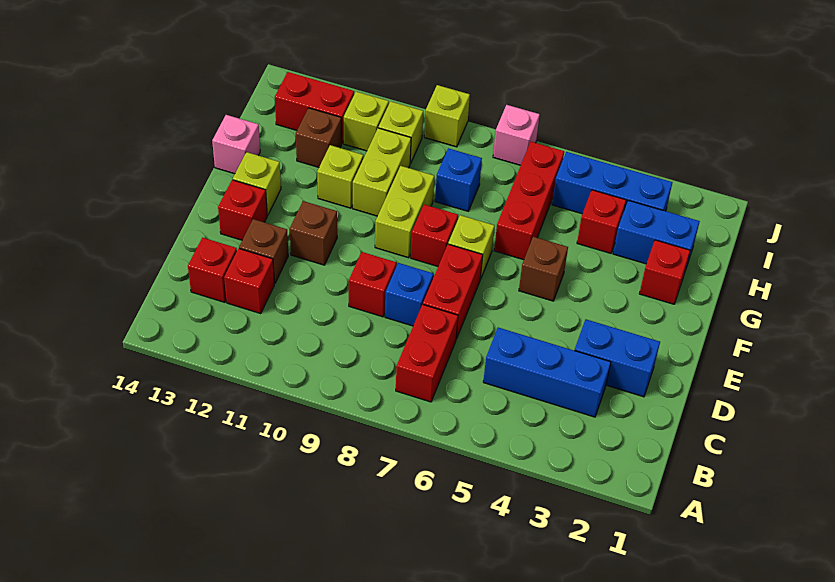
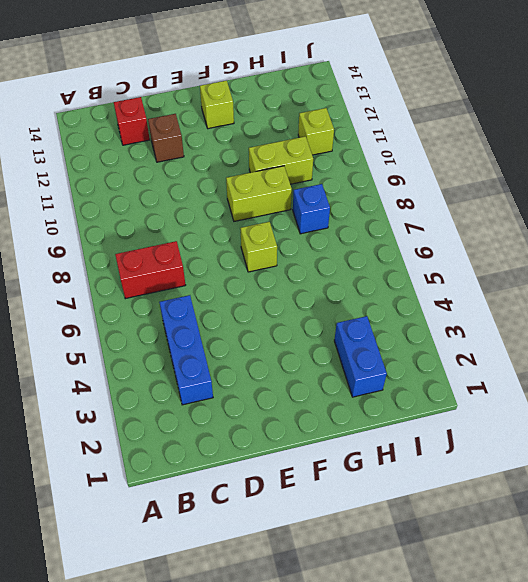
none -> red 1x1 brick [224,249,274,314]
none -> blue 1x2 brick [574,319,660,397]
none -> red 1x2 brick [423,244,483,339]
none -> blue 1x1 brick [385,263,433,326]

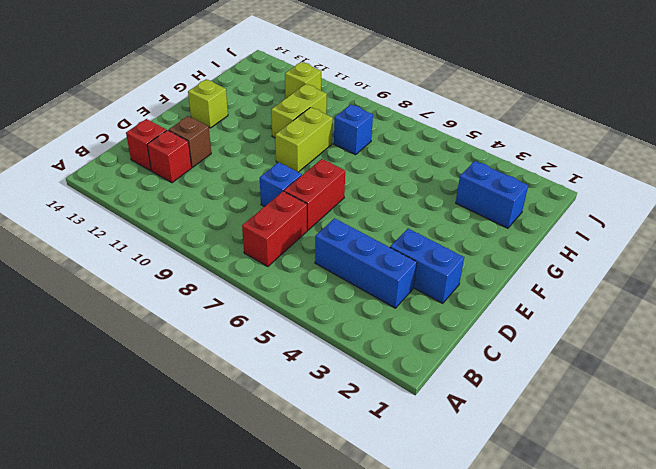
none -> red 1x1 brick [349,252,396,317]
none -> brown 1x1 brick [290,201,337,265]
none -> red 1x1 brick [218,180,267,240]
none -> brown 1x1 brick [519,237,568,301]

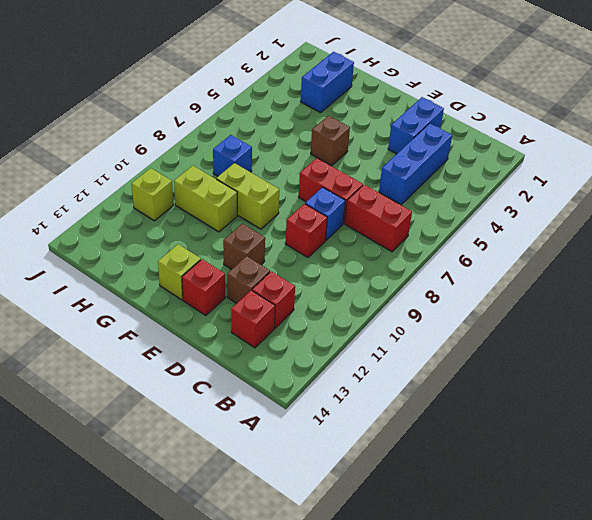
none -> lime 1x1 brick [448,215,495,279]
none -> red 1x1 brick [411,205,458,266]
none -> red 1x1 brick [639,240,690,304]
none -> red 1x3 brick [494,142,564,260]

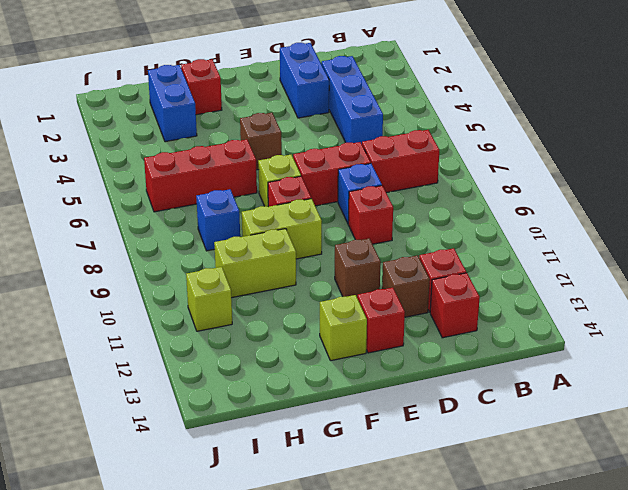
none -> lime 1x1 brick [317,145,363,208]
none -> pink 1x1 brick [212,115,260,174]
none -> red 1x1 brick [577,190,626,253]
none -> brown 1x1 brick [296,108,342,167]

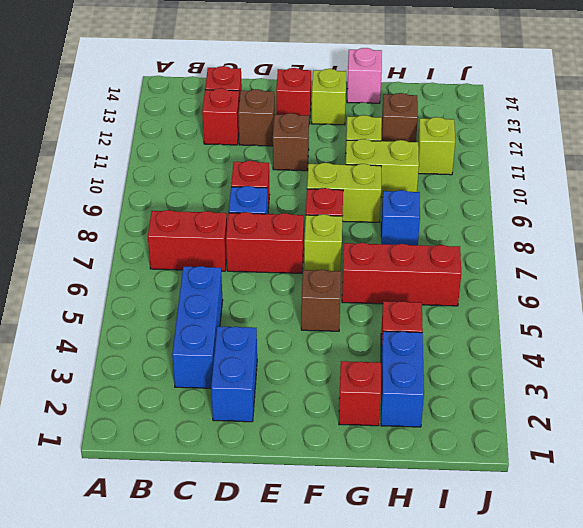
none -> blue 1x3 brick [552,152,673,214]
none -> lime 1x1 brick [378,101,423,164]
none -> red 1x2 brick [275,72,355,143]
none -> pink 1x1 brick [493,105,540,165]

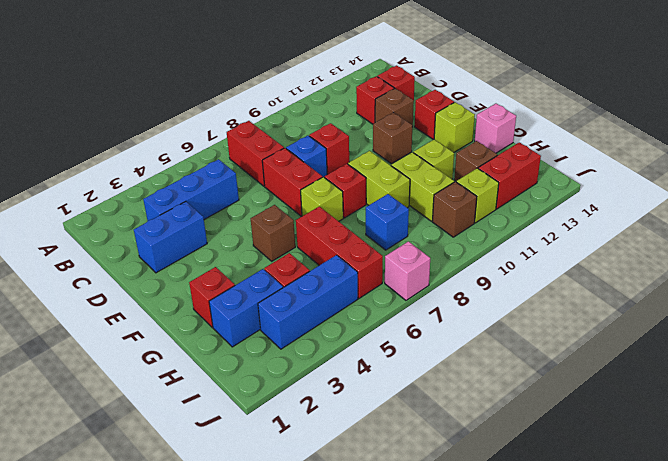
brown 1x1 brick [432,182,477,237] -> lime 1x1 brick [378,101,423,164]
none -> lime 1x1 brick [424,85,470,147]

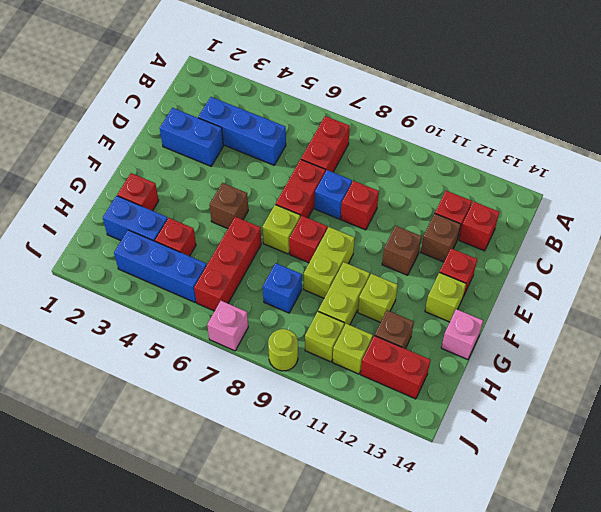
lime 1x1 round brick [268,329,298,371] -> lime 1x1 brick [424,85,470,147]

